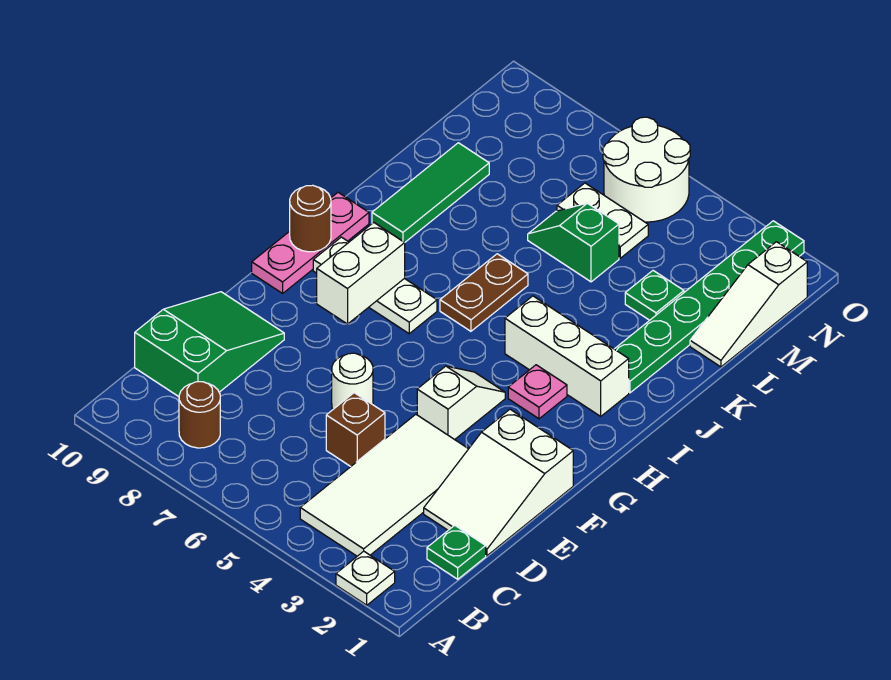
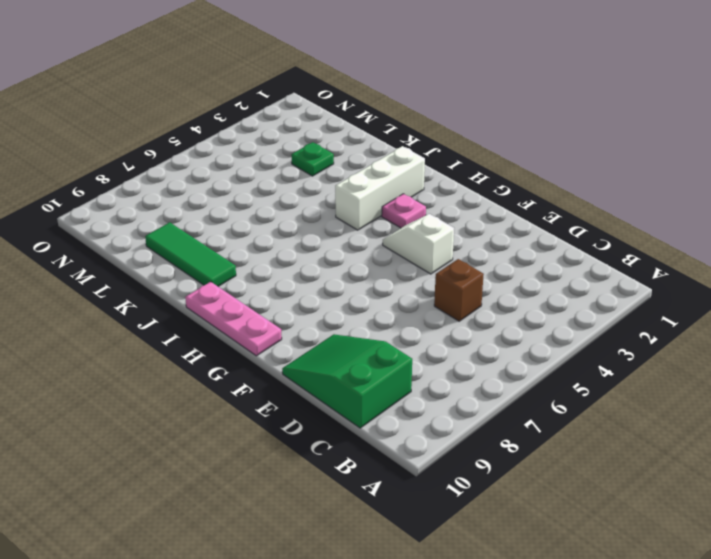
none -> white 1x1 plate [336,551,395,605]
none -> white 2x4 tile [300,414,468,556]
none -> brown 1x1 round brick [179,382,220,448]

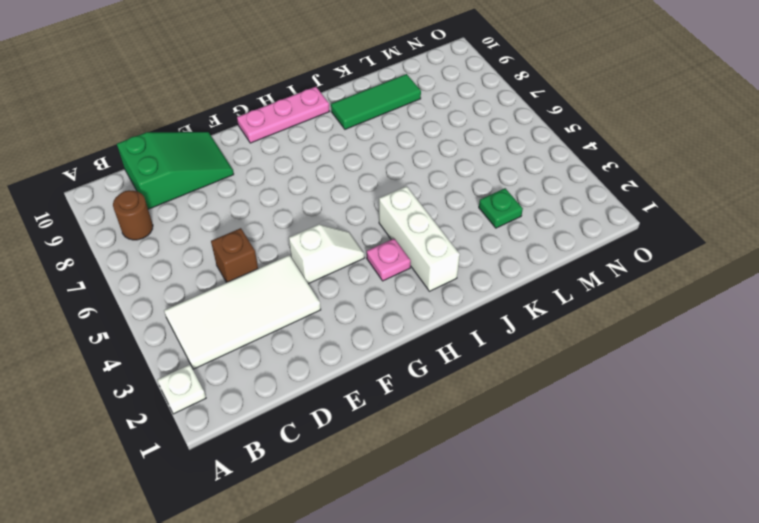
none -> green 1x1 plate [427,525,486,579]
none -> white 2x3 slope [424,409,573,556]
none -> white 1x1 round brick [332,353,373,409]

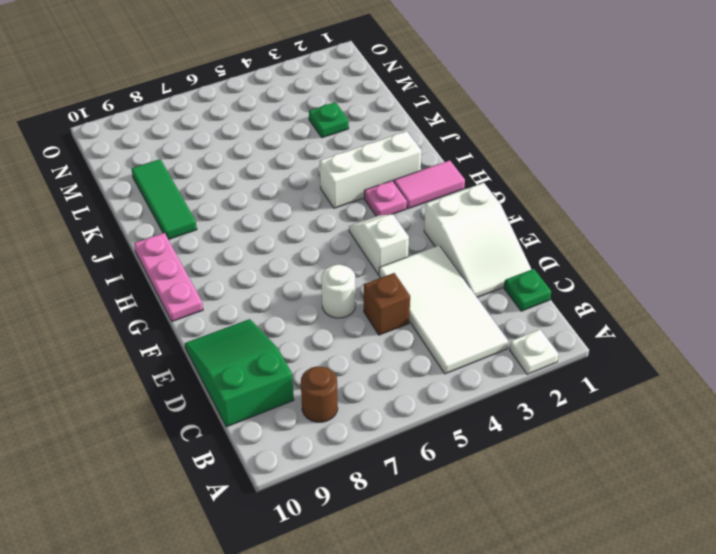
pink 1x2 tile [394,161,465,209] -> none
none -> white 1x3 plate [313,237,437,334]
none -> brown 1x2 plate [440,254,528,331]
none -> green 1x6 plate [615,221,804,393]

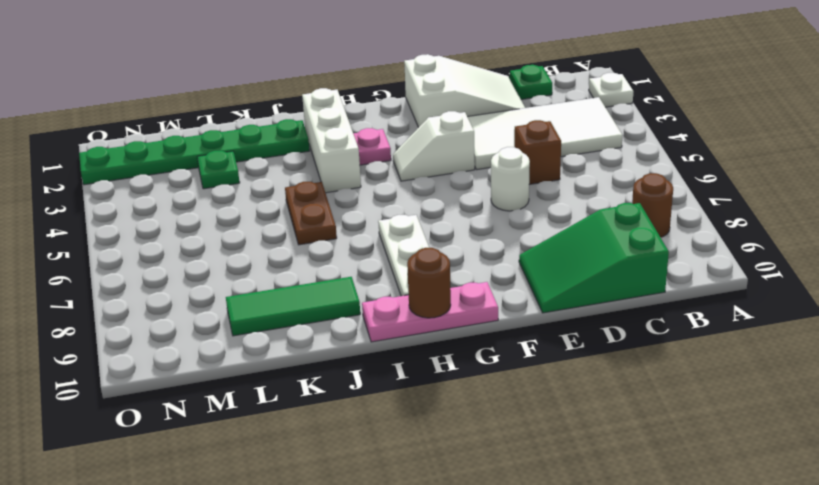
brown 1x2 plate [285,182,337,245] -> brown 1x2 plate turned to [440,254,528,331]
none -> white 1x3 slope [690,242,807,367]
none -> green 1x2 slope [528,203,619,282]
none -> white 1x2 plate [557,183,648,258]

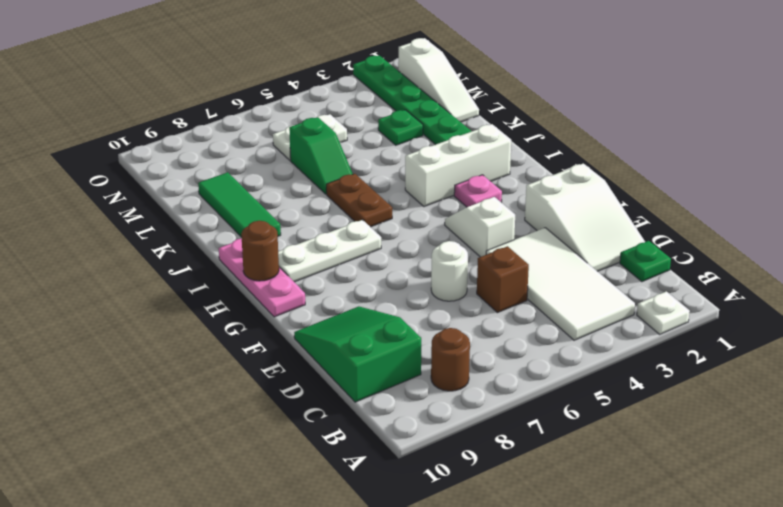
green 1x2 slope [289,117,353,194] -> green 1x2 slope turned to [528,203,619,282]
none -> white 2x2 round brick [603,117,690,222]
none -> white 1x2 brick [317,223,405,324]

